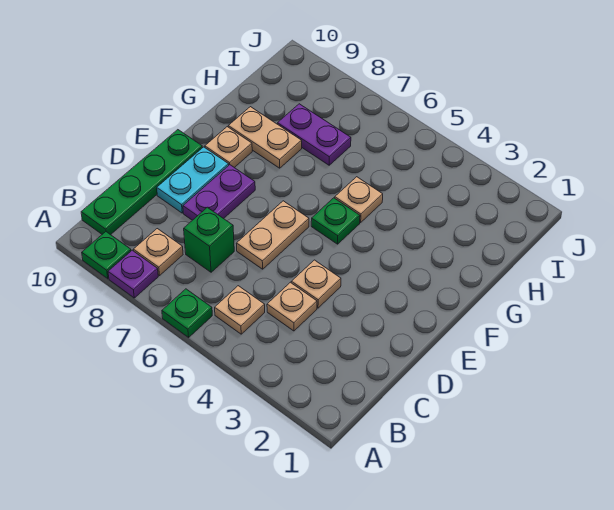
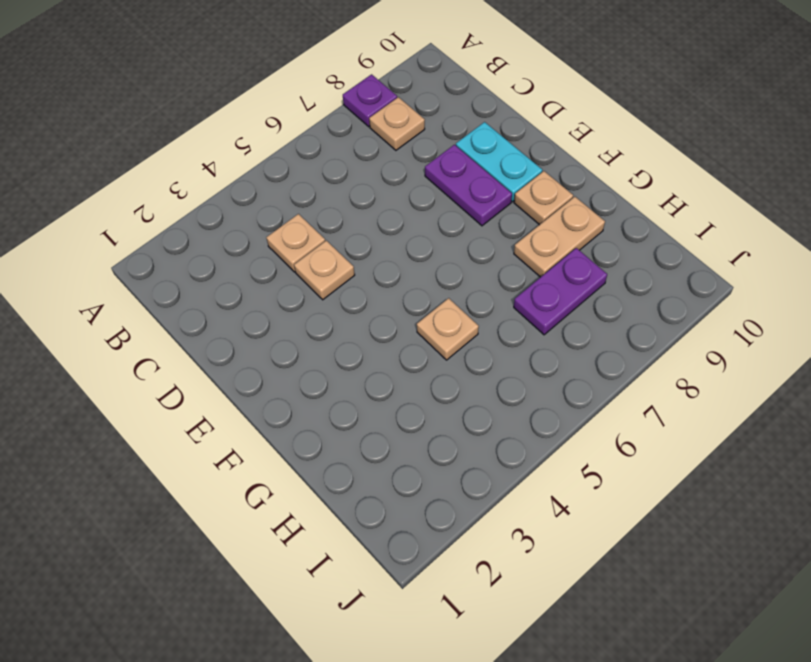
none -> green 1x1 plate [162,289,212,337]
none -> green 1x1 plate [82,232,131,279]
none -> tan 1x1 plate [215,286,265,334]

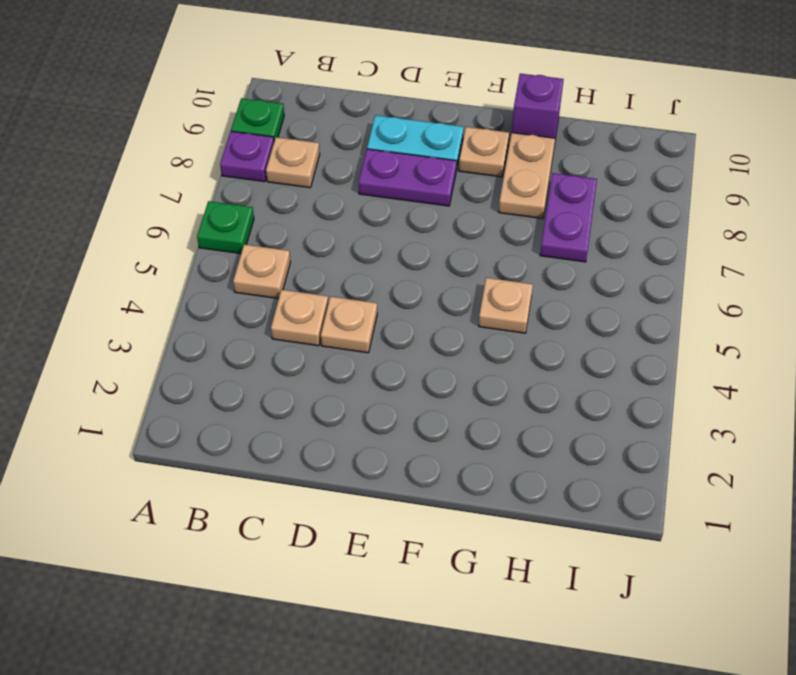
purple 1x1 brick [512,74,564,139] -> none
none -> green 1x4 plate [81,130,203,235]
none -> green 1x1 brick [184,207,234,272]
none -> tan 1x2 plate [236,201,309,269]

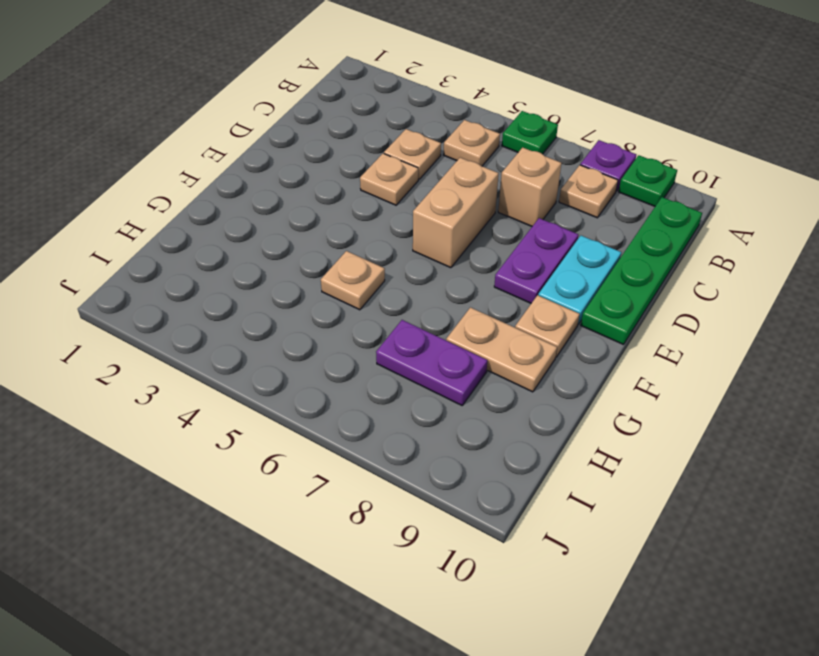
tan 1x1 brick [498,147,561,226] -> green 1x1 brick [184,207,234,272]
tan 1x2 brick [413,158,499,268] -> tan 1x2 plate [236,201,309,269]
none -> green 1x1 plate [311,198,360,244]

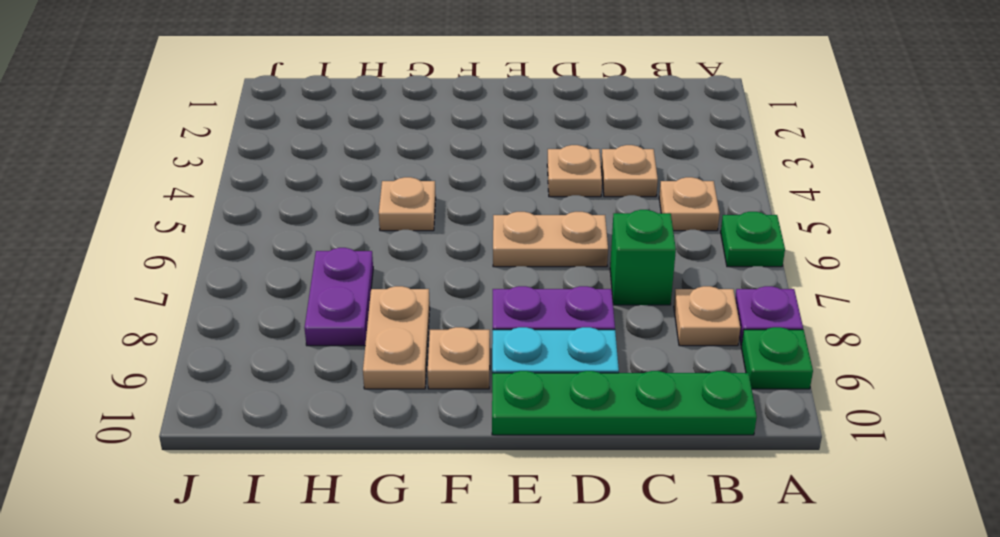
none -> green 1x1 plate [311,198,360,244]

